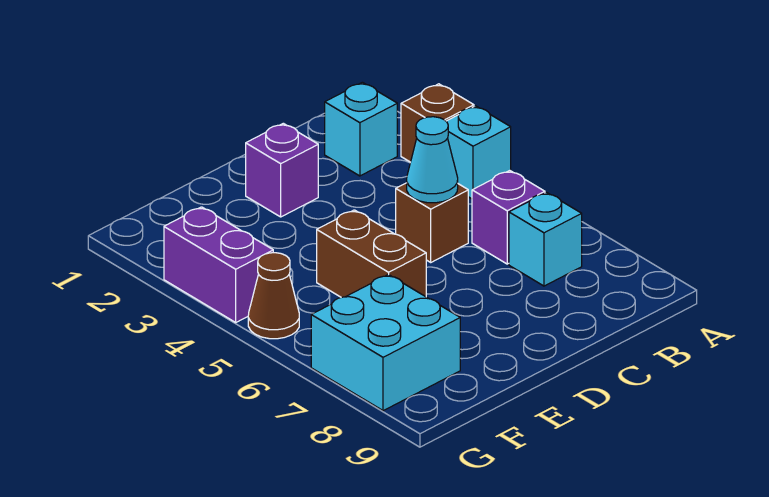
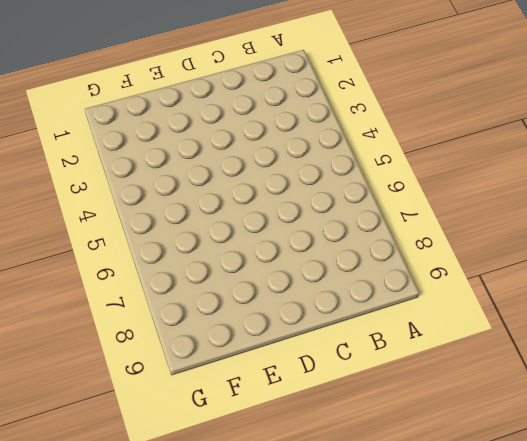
none -> brown 1x1 brick [401,84,474,162]
none -> cyan 1x1 brick [446,106,511,199]
none -> cyan 1x1 brick [325,82,397,176]

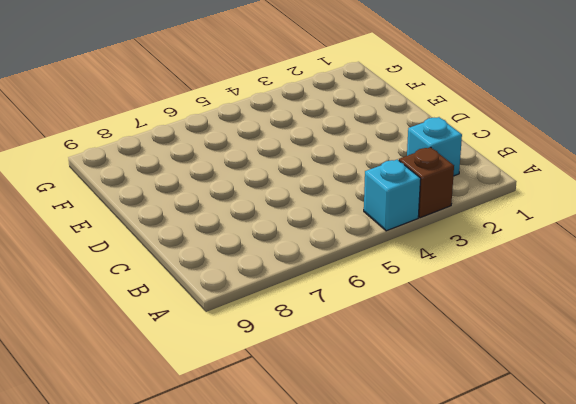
none -> purple 1x1 brick [472,171,545,264]
none -> cyan 1x1 brick [509,193,582,286]
none -> brown 1x1 brick [396,183,468,262]

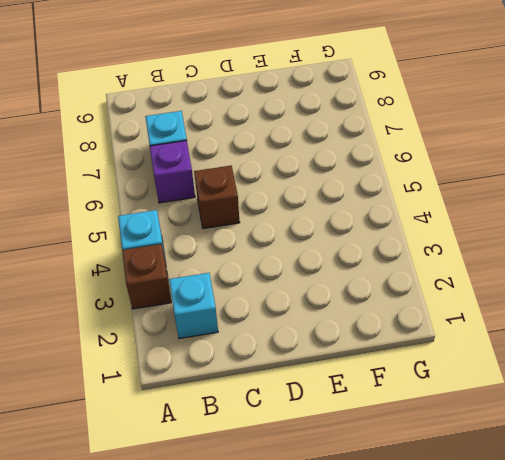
none -> purple 1x1 brick [246,123,318,217]
none -> brown 1x2 brick [317,210,426,297]
none -> cyan 2x2 brick [311,275,460,411]

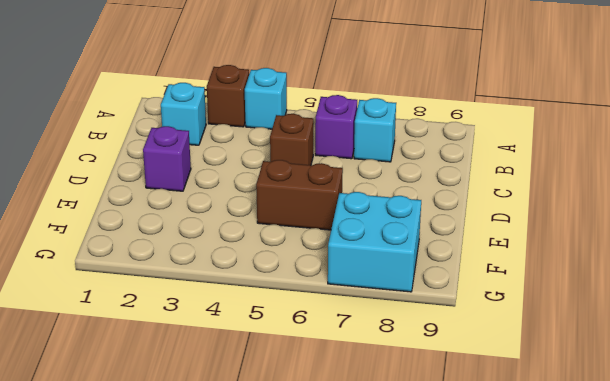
none -> purple 1x2 brick [164,207,273,322]
none -> brown 1x1 cone [248,253,299,339]
none -> cyan 1x1 cone [407,117,458,203]

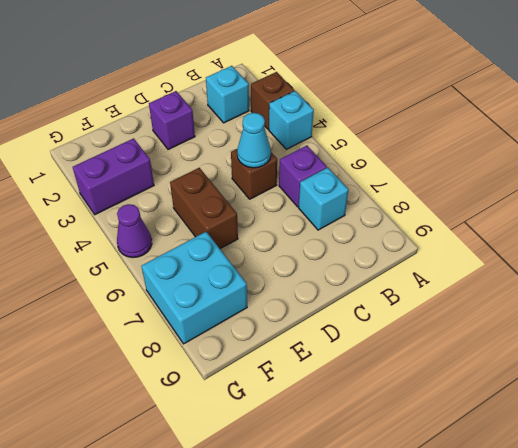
purple 1x2 brick [73,138,154,215] -> purple 1x2 brick turned to [164,207,273,322]
purple 1x1 cone [117,204,152,258] -> brown 1x1 cone [248,253,299,339]

